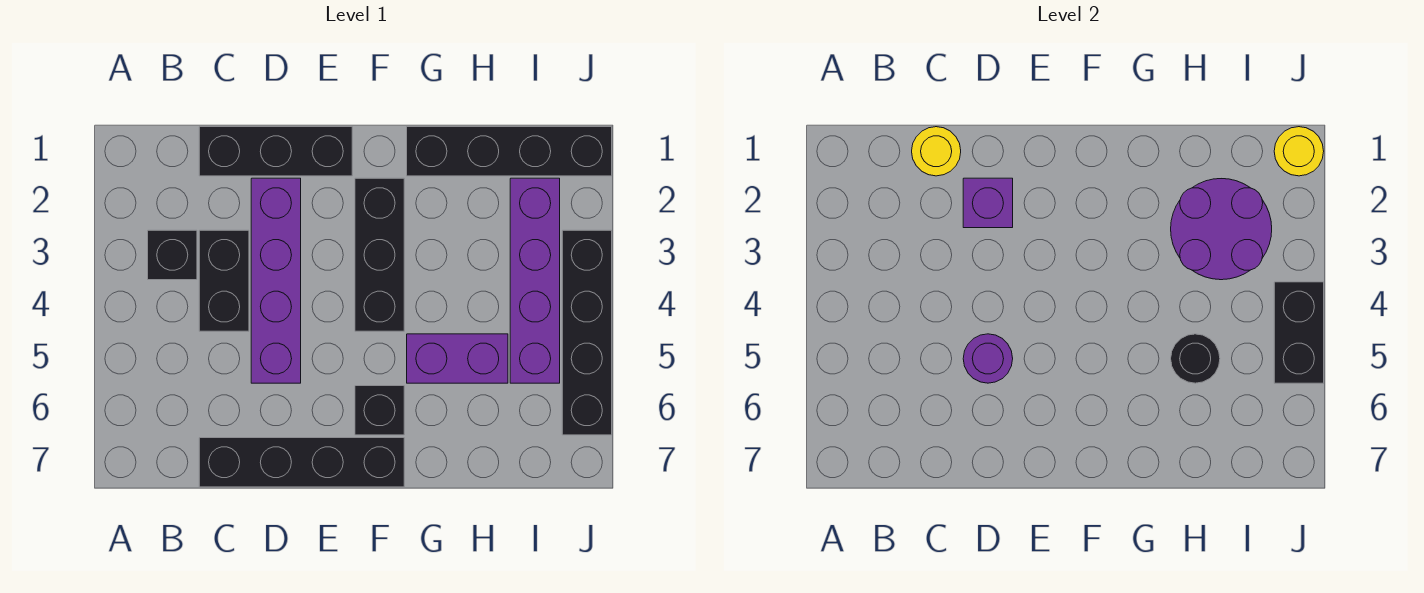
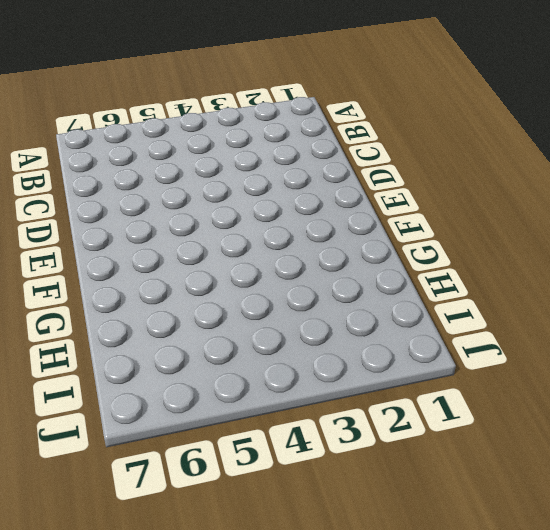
none -> black 1x1 brick [148,230,197,280]
none -> black 1x3 brick [199,127,352,176]
none -> black 1x2 brick [199,230,249,331]

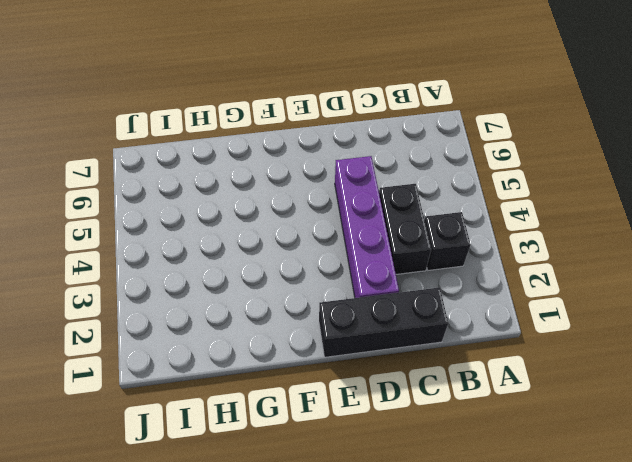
none -> black 1x4 brick [199,438,404,487]
none -> black 1x3 brick [355,178,404,331]
none -> black 1x1 brick [355,386,404,435]

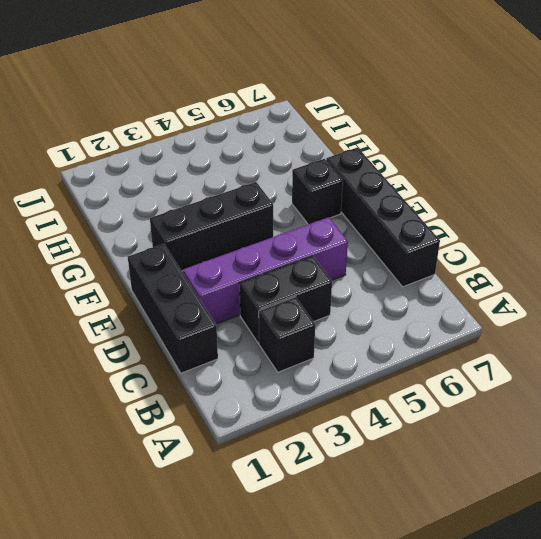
none -> black 1x4 brick [407,127,612,176]
none -> purple 1x2 brick [407,334,508,383]
none -> purple 1x4 brick [510,178,560,383]

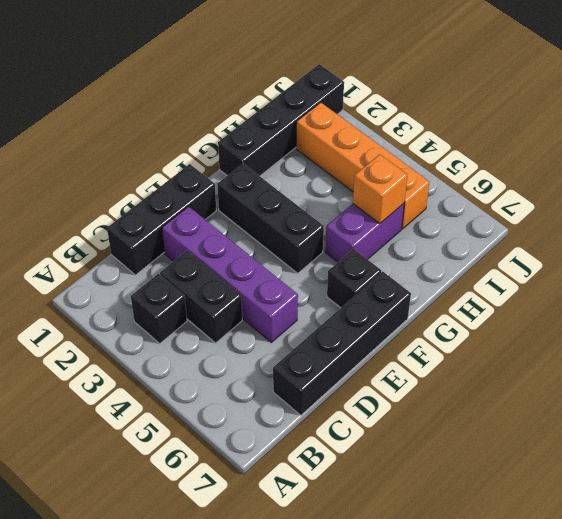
orange 1x1 brick [353,154,407,224] -> black 1x1 round brick [1171,334,1220,383]
orange 1x4 brick [296,102,429,229] -> purple 1x4 brick [510,178,560,383]
none -> black 1x4 brick [562,230,612,435]
none -> yellow 1x1 round brick [912,127,961,176]
none -> purple 1x1 brick [963,178,1013,228]

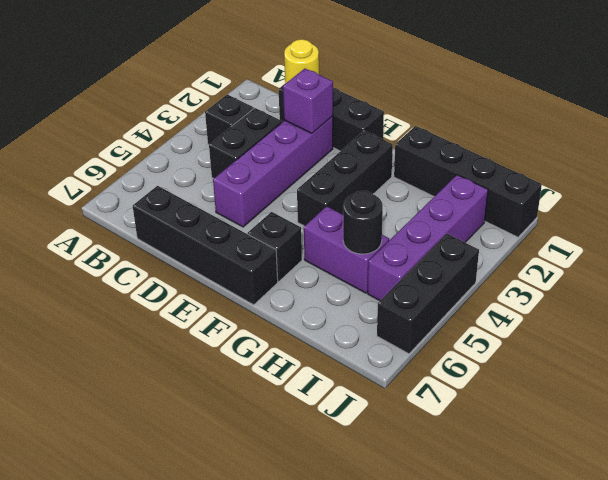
black 1x3 brick [377,234,479,354] -> black 1x4 brick [562,230,612,435]
none -> purple 1x1 round brick [963,334,1013,383]
none -> purple 2x2 round brick [1171,179,1272,280]
none -> yellow 1x1 round brick [1274,127,1324,176]

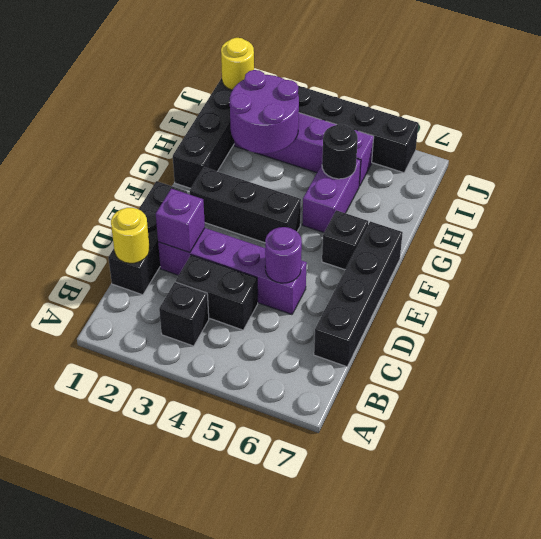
none -> black 1x2 brick [1274,282,1324,383]

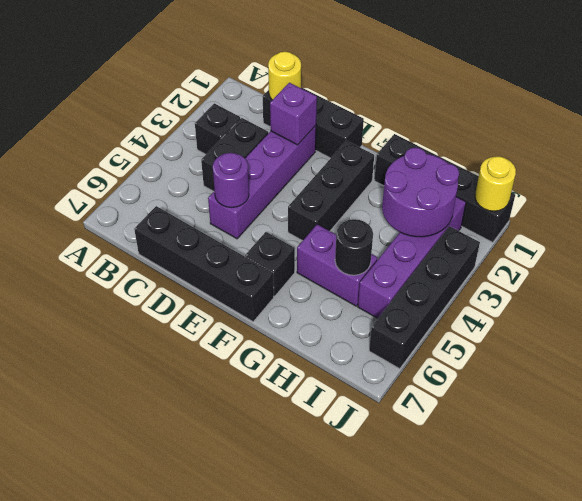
none -> black 1x2 brick [1274,282,1324,383]

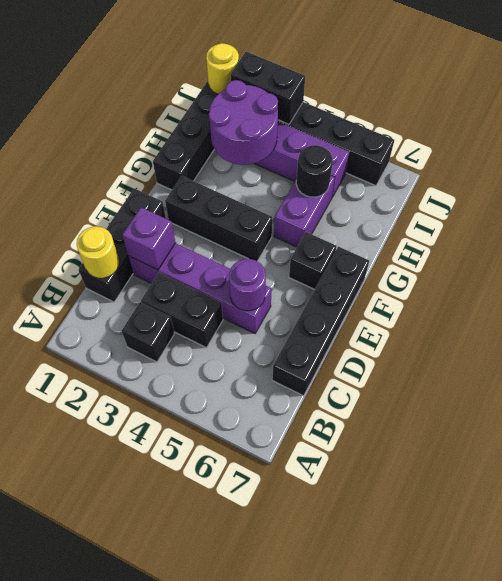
black 1x2 brick [231,52,305,124] -> black 1x2 brick moved to [1274,282,1324,383]

